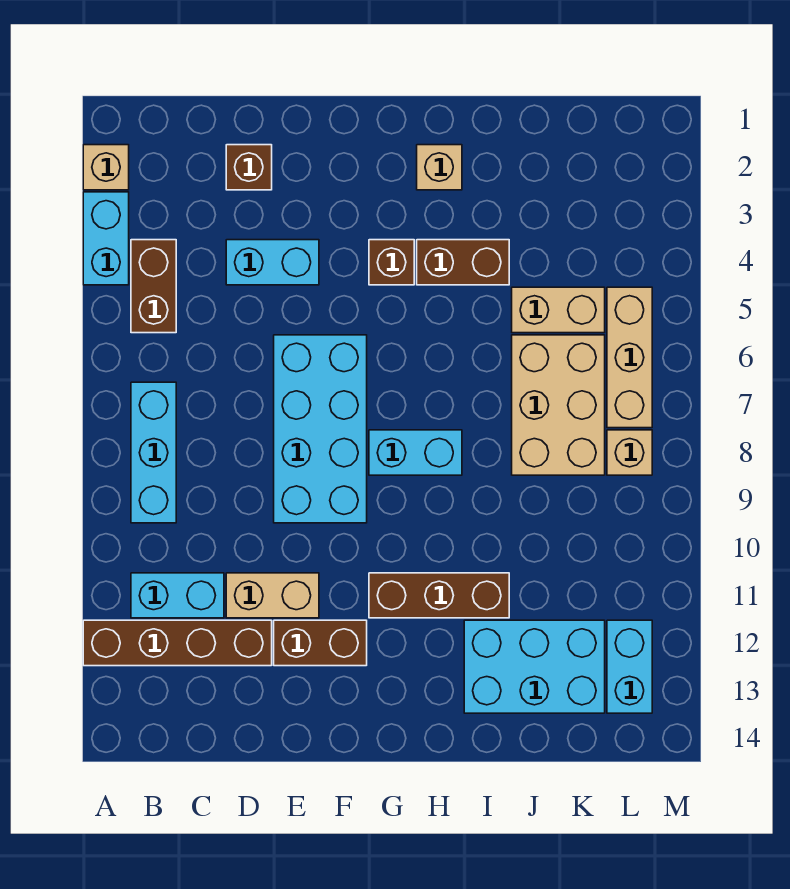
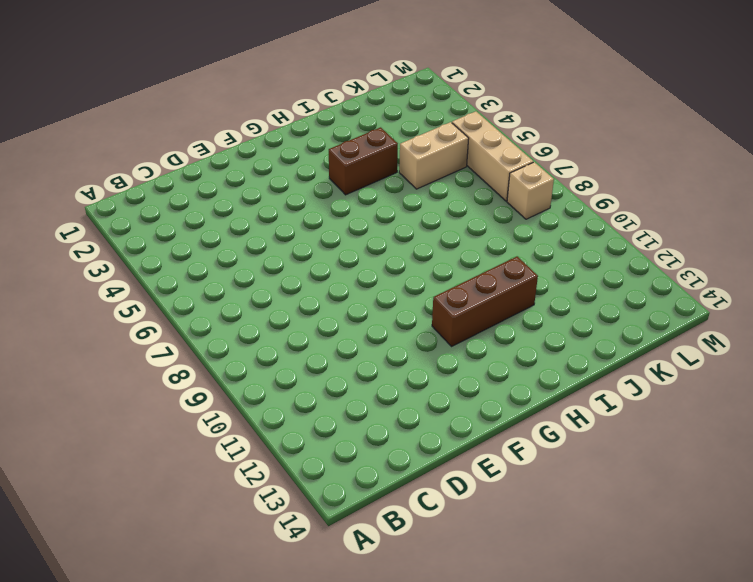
none -> tan 1x1 brick [83,145,129,190]
none -> cyan 1x2 brick [83,192,129,285]
none -> brown 1x4 brick [83,620,272,666]

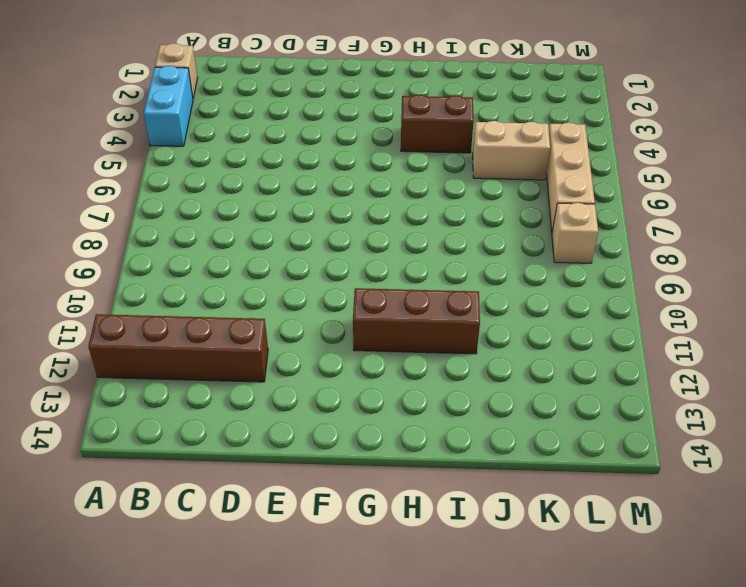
none -> brown 1x2 brick [131,240,176,333]
none -> cyan 1x3 brick [131,382,176,523]
none -> cyan 1x2 brick [131,573,224,618]

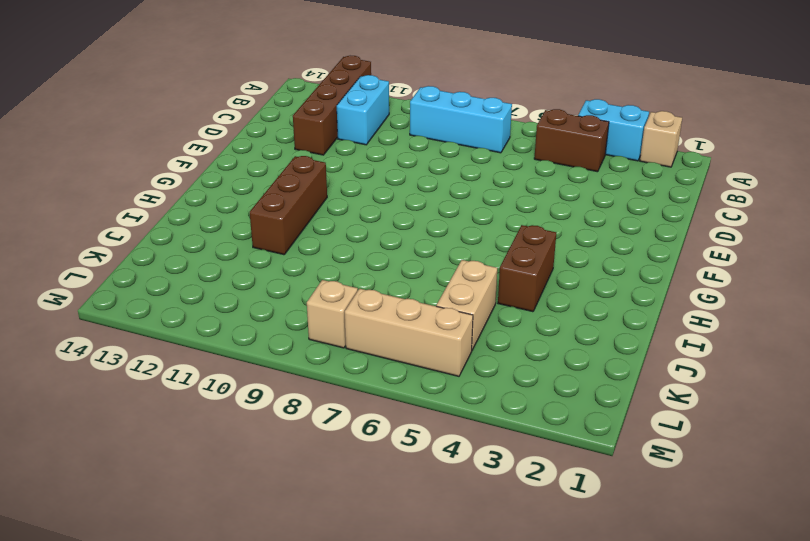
none -> brown 1x1 brick [226,145,272,190]
none -> cyan 1x2 brick [226,240,319,285]
none -> tan 1x2 brick [226,573,319,618]

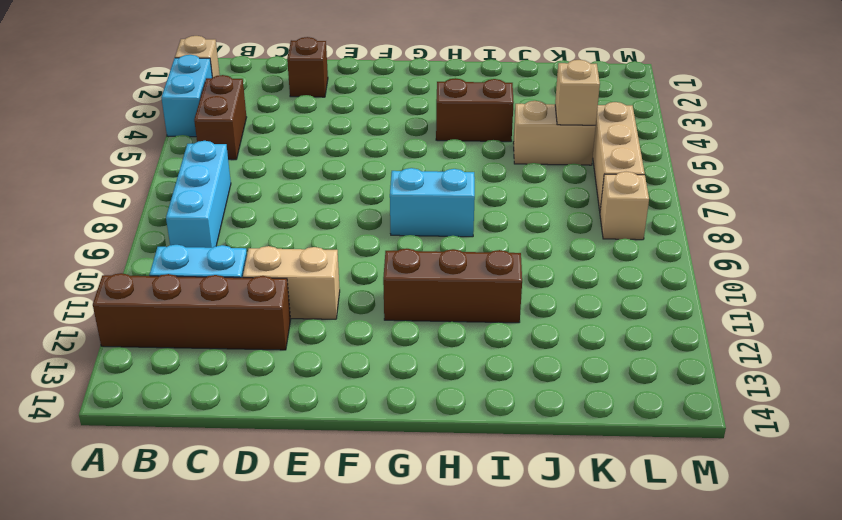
tan 1x1 brick [555,60,600,125] -> tan 1x1 brick moved to [417,145,462,190]
none -> cyan 1x2 brick [226,240,319,285]
none -> cyan 2x4 brick [274,335,367,523]
none -> brown 1x2 brick [274,620,367,666]

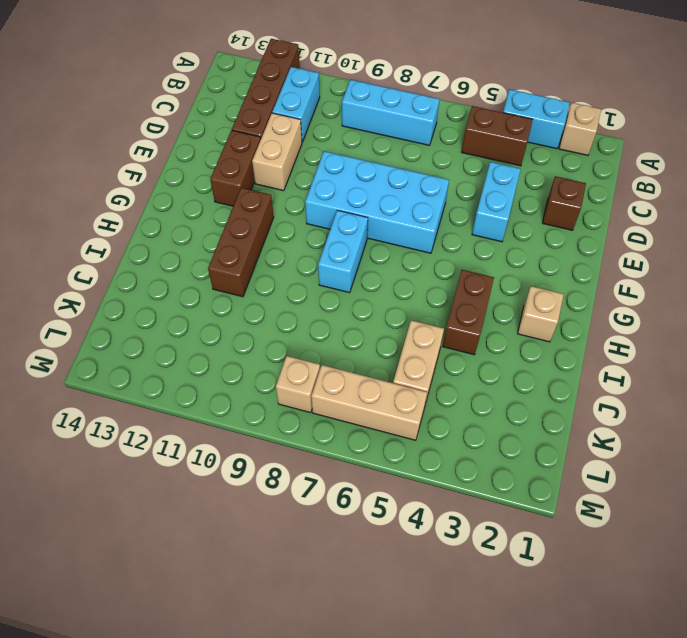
none -> brown 1x1 brick [369,240,414,285]
none -> cyan 2x3 brick [464,620,605,713]
none -> tan 2x3 brick [512,335,605,475]

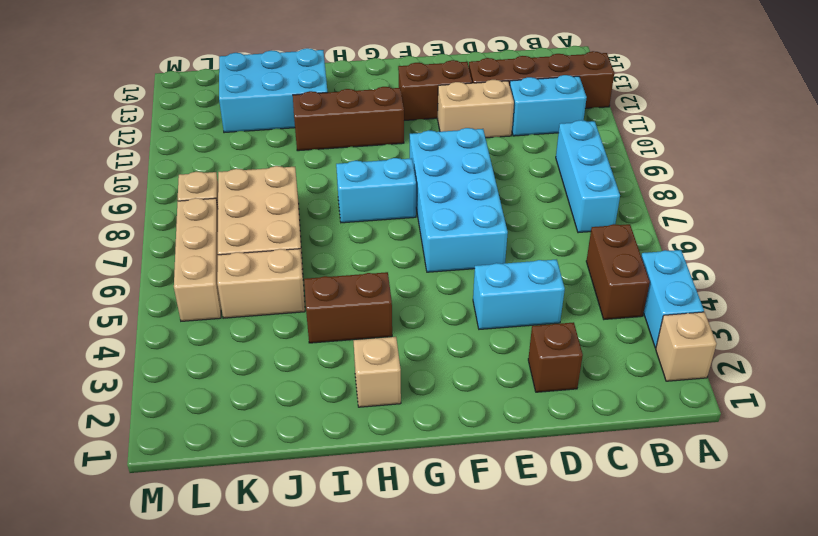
none -> brown 1x1 brick [369,240,414,285]
none -> cyan 1x2 brick [607,620,652,713]

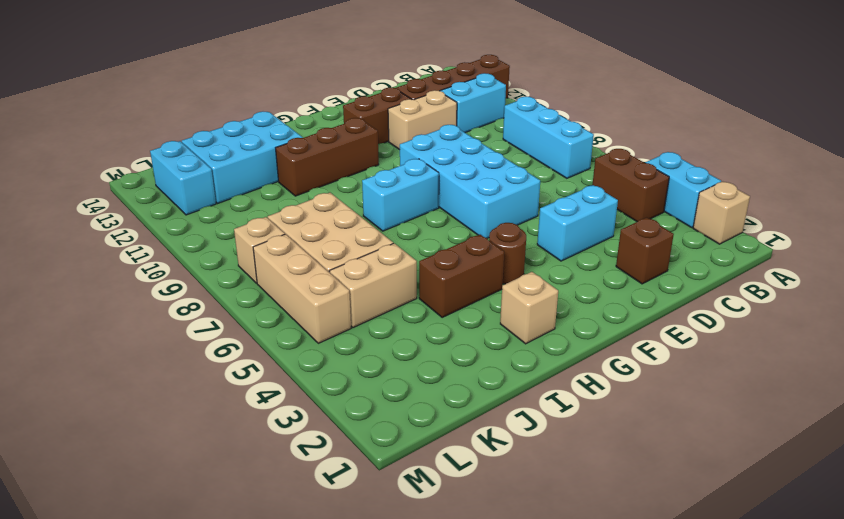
brown 1x1 round brick [489,223,526,284] -> brown 1x1 brick [369,240,414,285]

